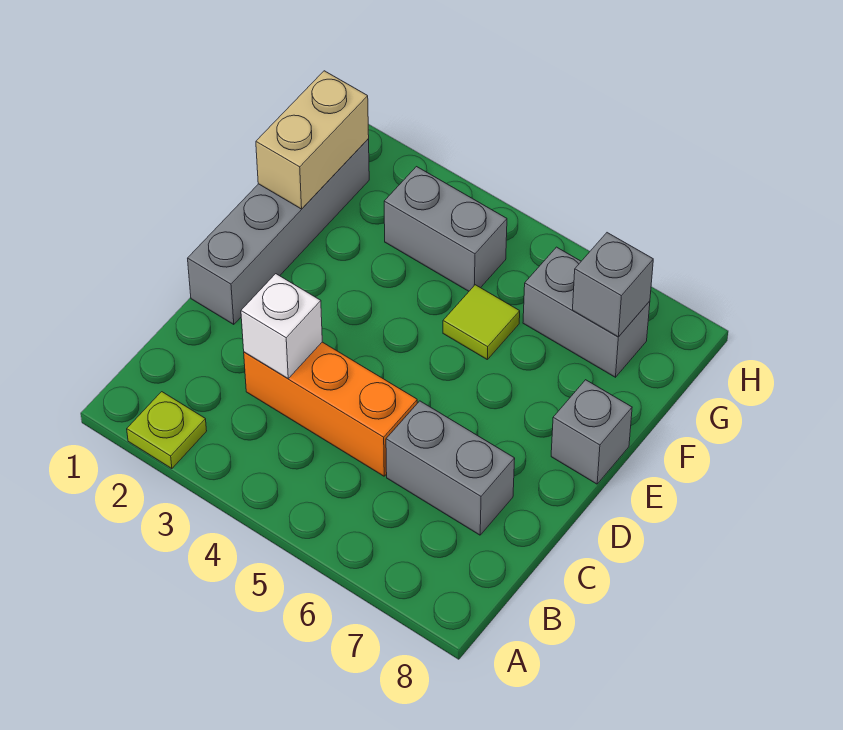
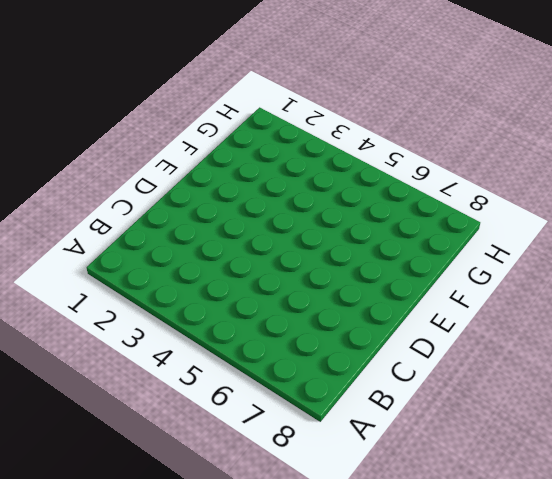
none -> lime 1x1 plate [127,392,207,469]
none -> orange 1x3 brick [244,342,417,476]

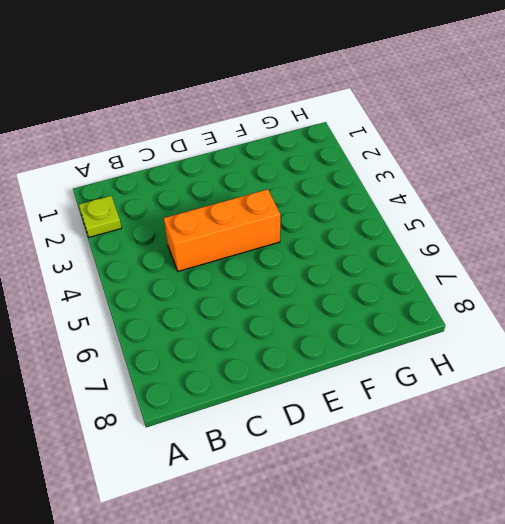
orange 1x3 brick [164,189,280,271] -> orange 1x3 brick turned to [244,342,417,476]
none -> grey 1x2 brick [386,401,515,535]
none -> grey 1x4 brick [188,139,369,325]

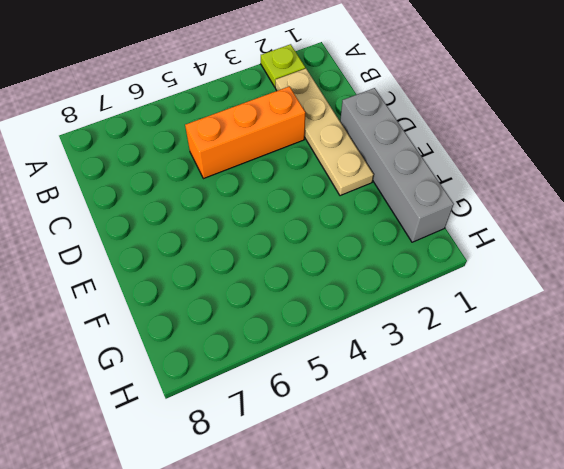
tan 1x4 plate [275,68,374,196] -> none
none -> grey 1x2 brick [386,401,515,535]
none -> grey 1x1 brick [551,380,632,484]

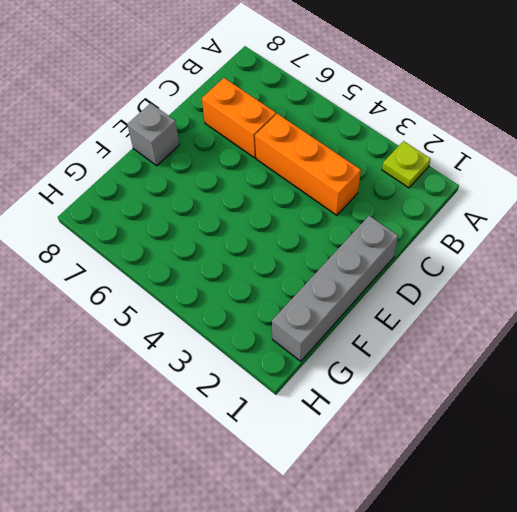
orange 1x2 brick [202,78,276,158] -> grey 1x2 brick [386,401,515,535]
none -> lime 1x1 tile [443,285,520,359]
none -> grey 1x2 brick [384,167,507,291]

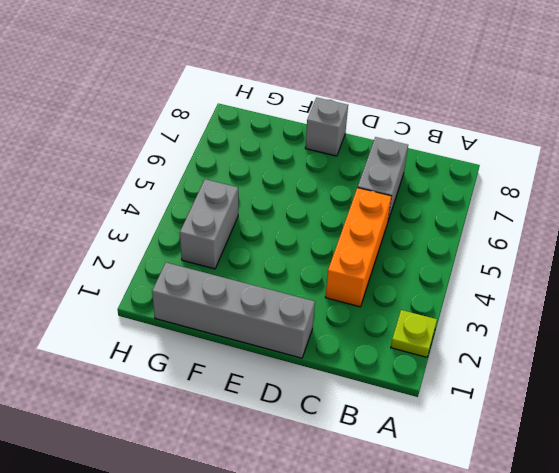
none -> lime 1x1 tile [443,285,520,359]
none -> grey 1x2 brick [523,247,650,377]

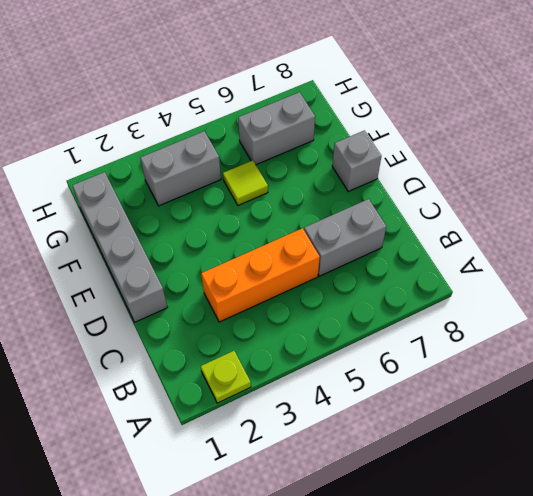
none -> white 1x1 brick [241,274,322,378]
none -> tan 1x2 brick [256,71,369,209]

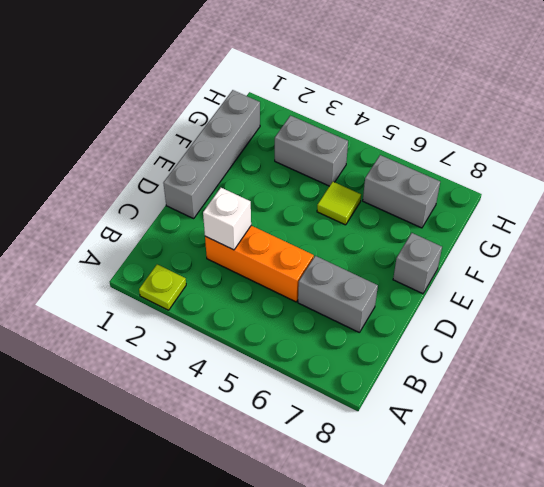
none -> tan 1x2 brick [256,71,369,209]
none -> grey 1x1 brick [573,233,653,337]

